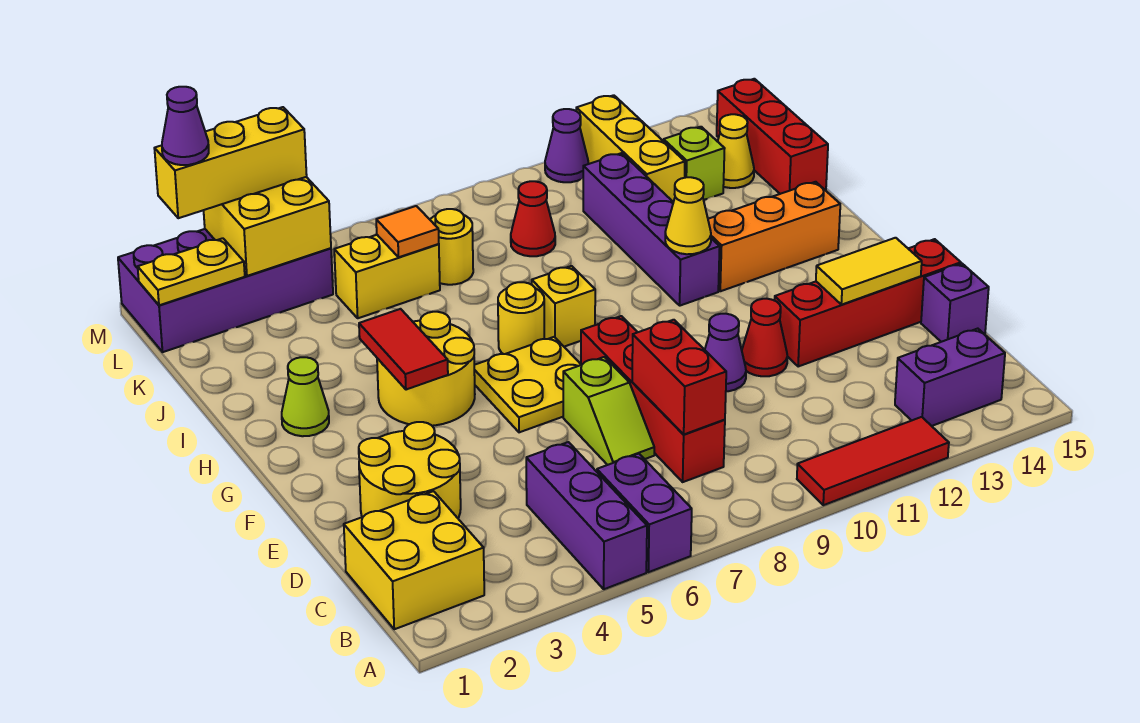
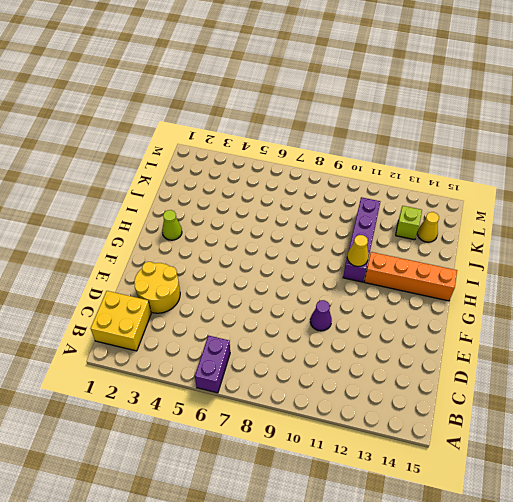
orange 1x4 brick [364,252,457,301] -> orange 1x3 brick [708,182,840,291]
none -> purple 1x3 brick [526,442,647,589]
none -> red 1x3 tile [797,417,949,505]
none -> purple 1x2 brick [895,329,1005,426]
none -> red 1x4 brick [581,316,725,482]

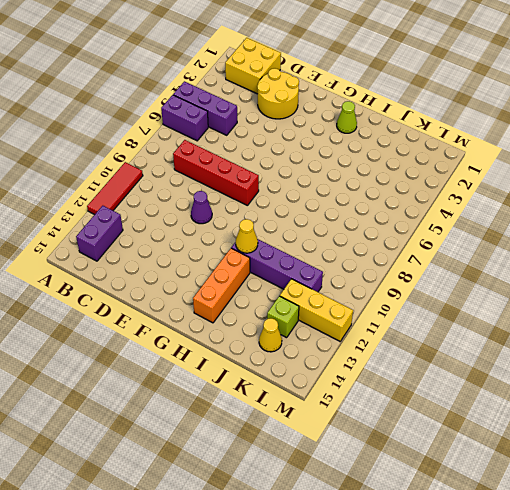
none -> lime 1x2 slope [563,357,654,465]
none -> purple 1x1 brick [921,264,989,342]
none -> red 1x1 cone [742,299,787,376]
none -> red 1x4 brick [775,239,961,367]

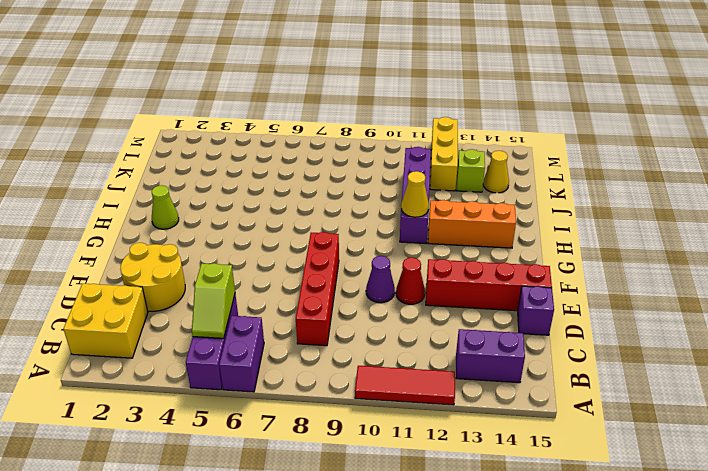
lime 1x2 slope [192,263,235,338] -> lime 1x2 slope moved to [563,357,654,465]
none -> yellow 2x2 plate [474,337,581,432]
none -> yellow 2x2 round brick [377,312,475,426]
none -> yellow 1x1 round brick [498,282,544,354]
none -> yellow 1x1 brick [532,266,595,347]

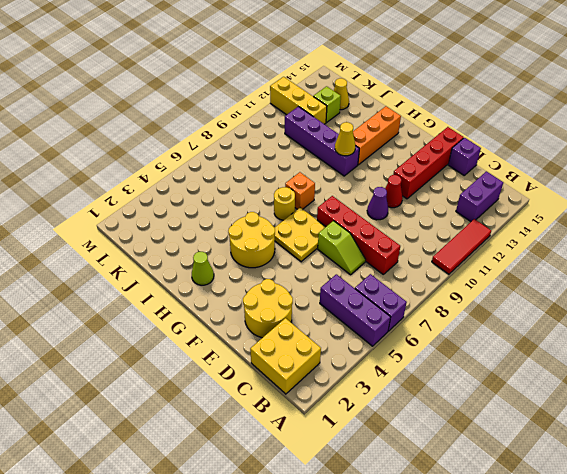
orange 1x1 brick [285,172,315,209] -> yellow 1x1 brick [532,266,595,347]
none -> red 1x3 brick [717,79,828,194]
none -> yellow 1x2 brick [334,235,440,318]
none -> yellow 1x1 round brick [430,209,473,285]
none -> red 1x1 cone [511,181,555,256]

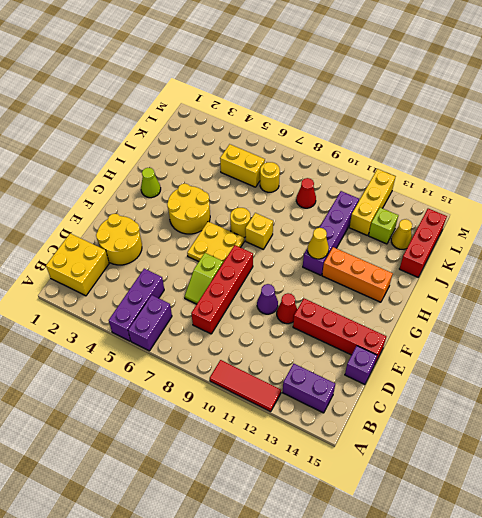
none -> purple 2x4 brick [118,229,333,352]
none -> purple 1x1 cone [545,109,588,182]
none -> red 1x2 brick [632,320,726,434]
none -> yellow 1x2 tile [816,238,922,305]

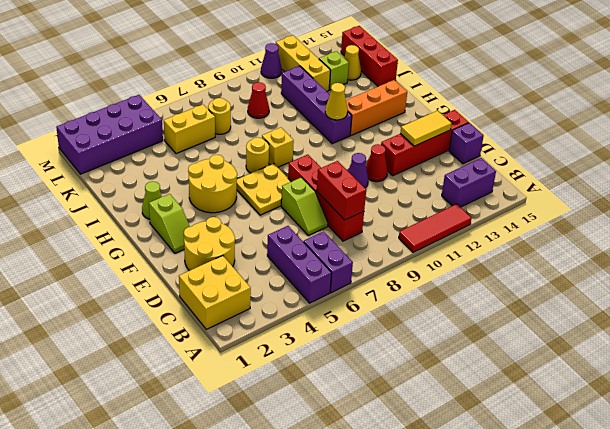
lime 1x2 slope [149,194,190,253] -> none
none -> red 1x2 tile [359,309,448,390]
none -> orange 1x1 tile [376,206,439,257]
none -> yellow 1x2 plate [138,238,245,305]
none -> yellow 2x2 brick [204,177,331,276]

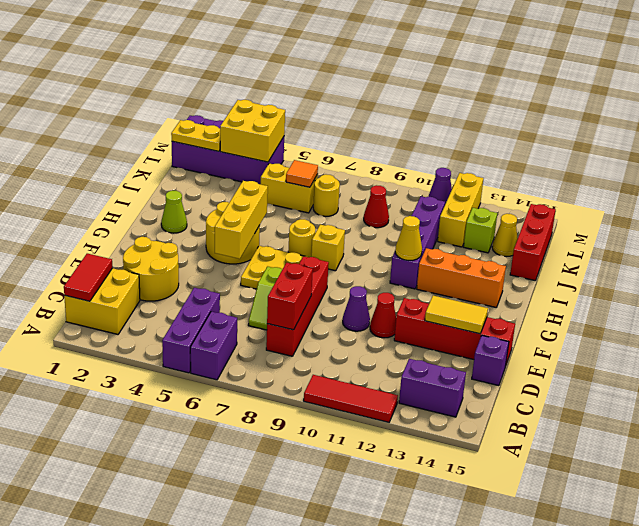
red 1x2 tile [64,254,112,301] -> red 1x2 tile moved to [359,309,448,390]
yellow 1x3 brick [215,181,268,259] -> yellow 1x3 brick turned to [154,107,307,218]
none -> purple 1x1 cone [162,87,209,165]

